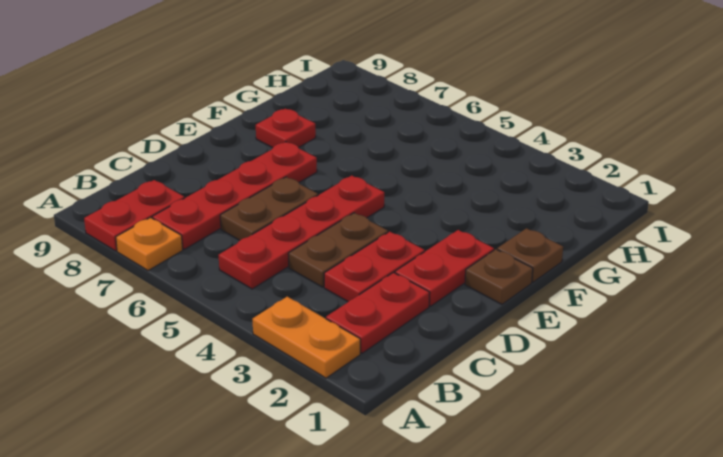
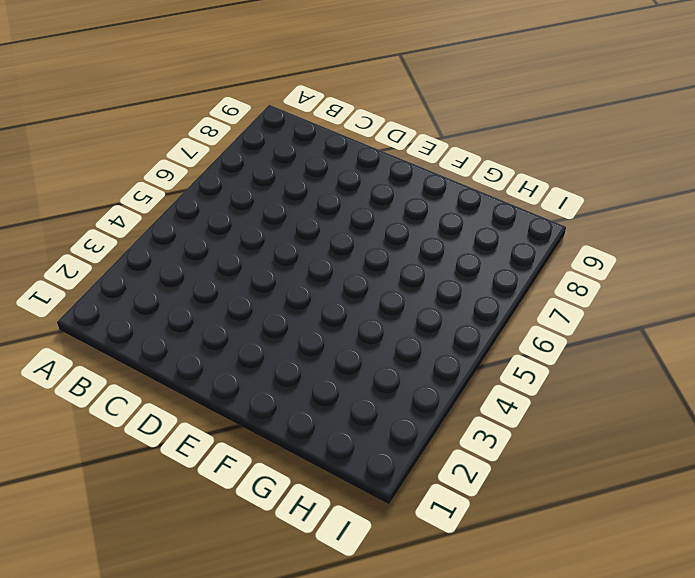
none -> orange 1x2 plate [252,297,360,378]
none -> orange 1x1 plate [116,218,183,271]
none -> red 1x2 plate [84,180,184,251]

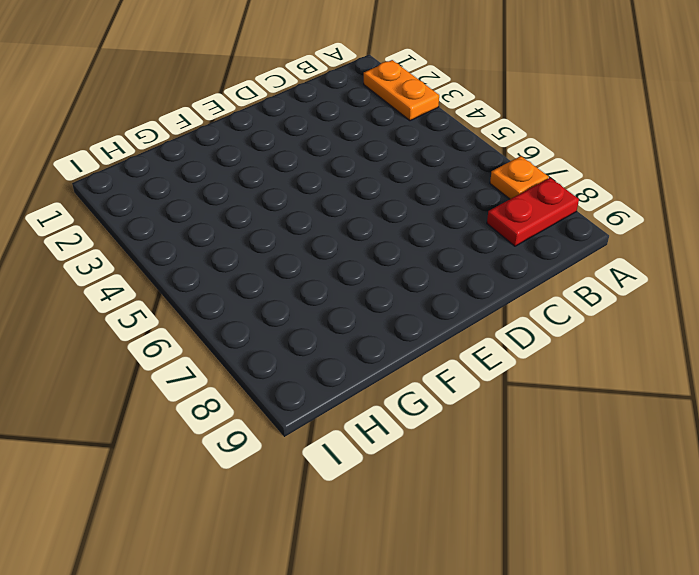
none -> red 1x2 plate [326,273,430,353]
none -> red 1x4 plate [219,175,384,289]
none -> red 1x4 plate [152,142,317,249]

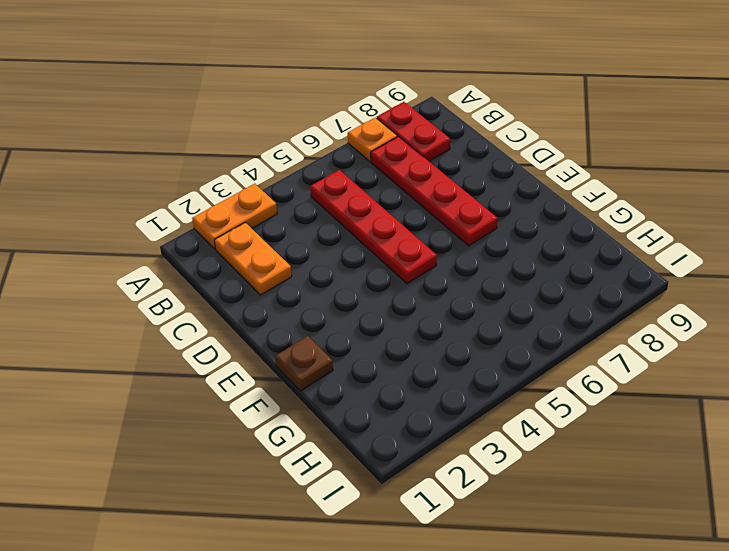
orange 1x2 plate [214,223,292,295] -> red 1x2 plate [326,273,430,353]
none -> red 1x2 plate [324,232,425,302]
none -> brown 1x2 plate [288,213,388,287]
none -> brown 1x2 plate [220,177,318,240]

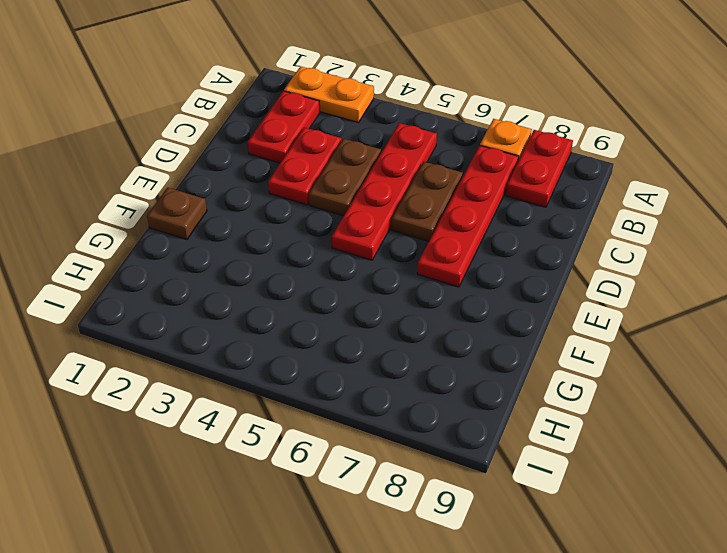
none -> red 1x2 plate [395,230,494,306]
none -> brown 1x1 plate [465,249,533,304]
none -> red 1x1 plate [256,109,316,148]

